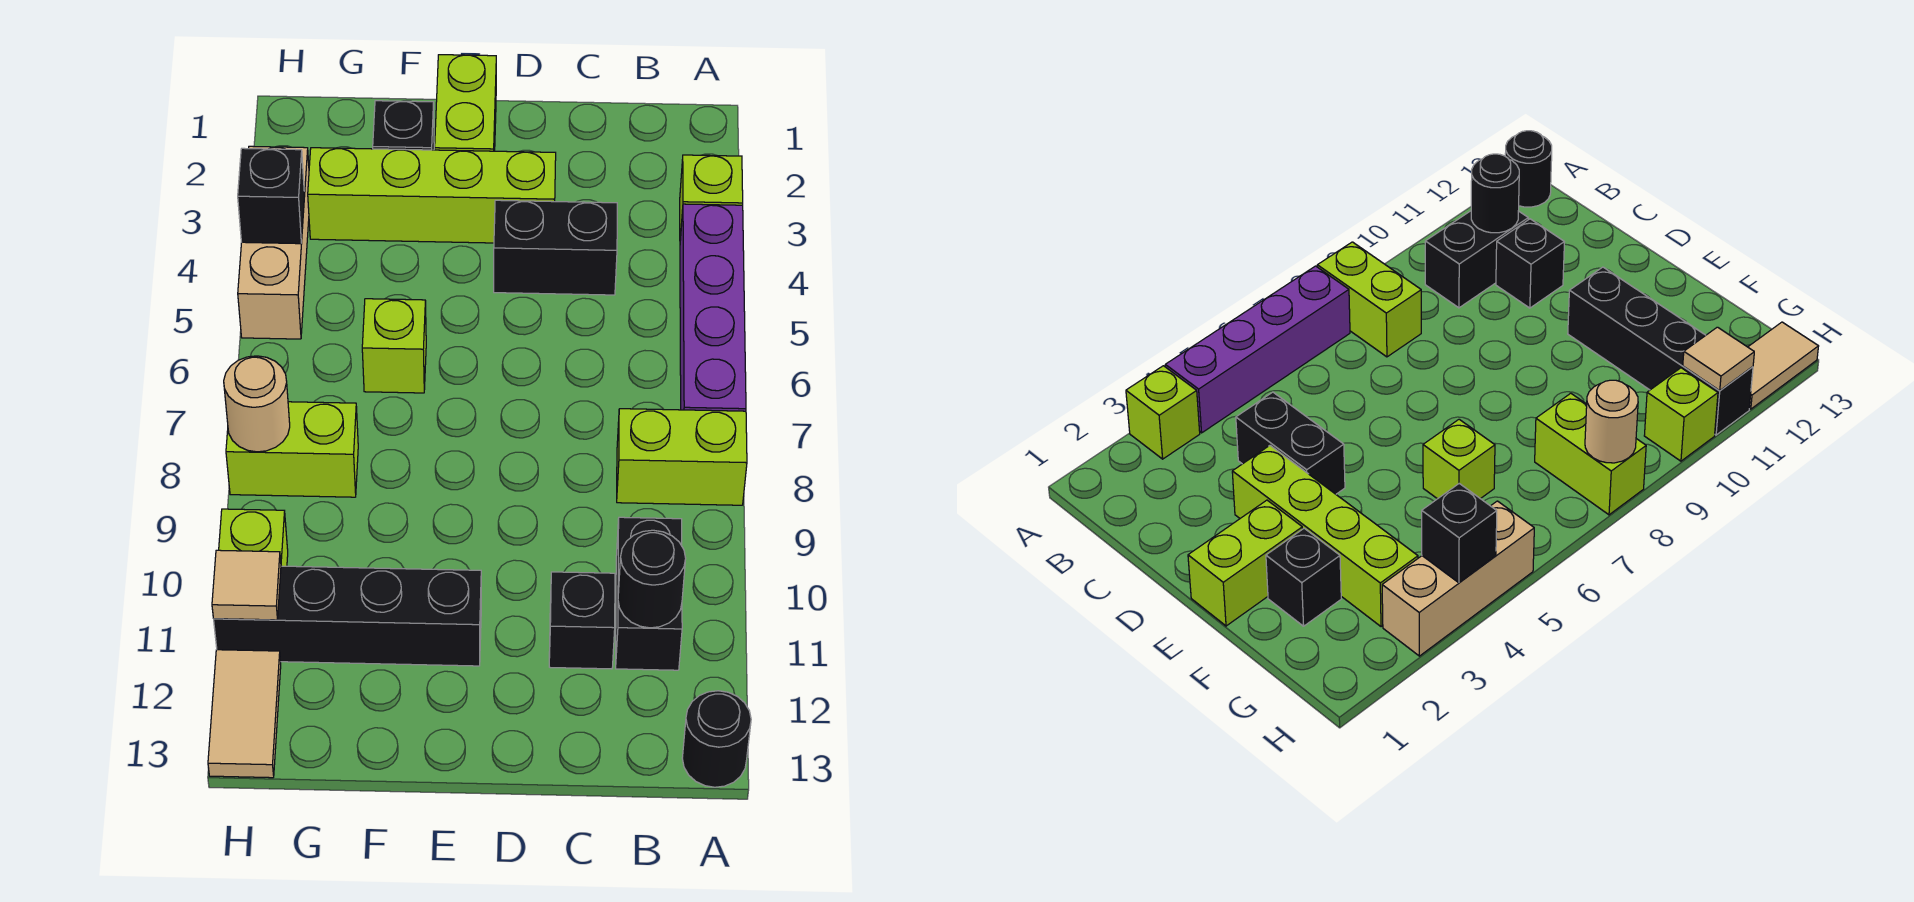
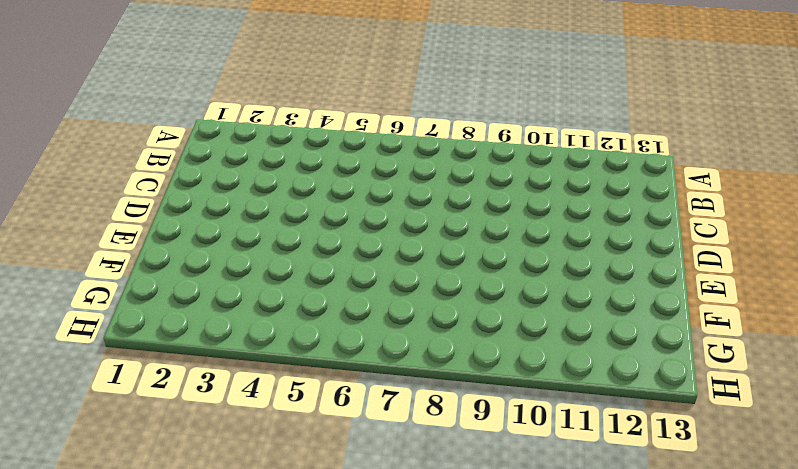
none -> lime 1x1 brick [680,155,743,240]
none -> purple 1x4 brick [680,204,746,411]
none -> lime 1x2 brick [617,409,747,505]

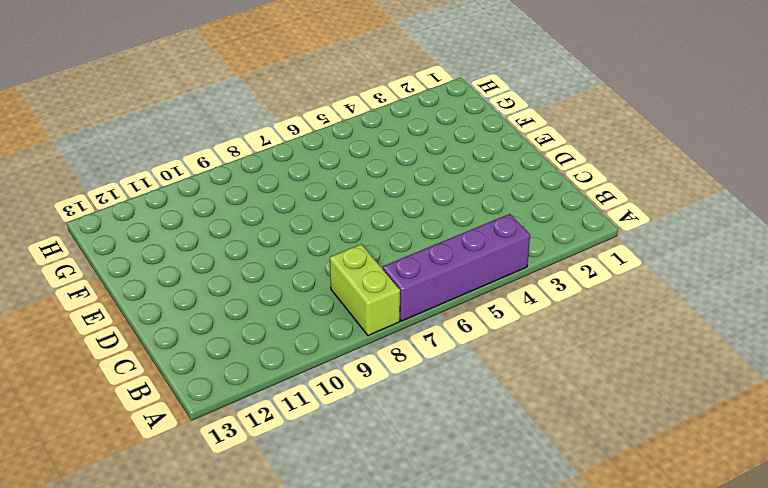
none -> lime 1x1 brick [680,155,743,240]
none -> black 1x1 round brick [682,691,751,787]
none -> black 1x2 brick [616,517,682,670]

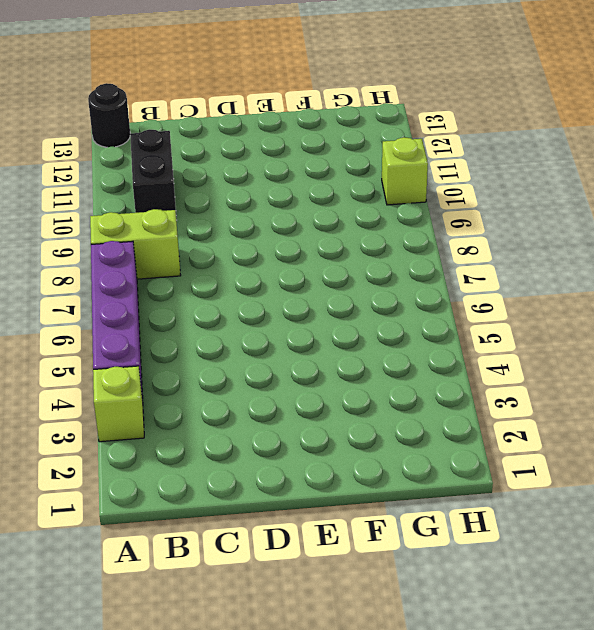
none -> black 1x2 brick [494,200,617,295]
none -> black 1x1 brick [549,572,615,669]
none -> lime 1x4 brick [308,148,556,243]

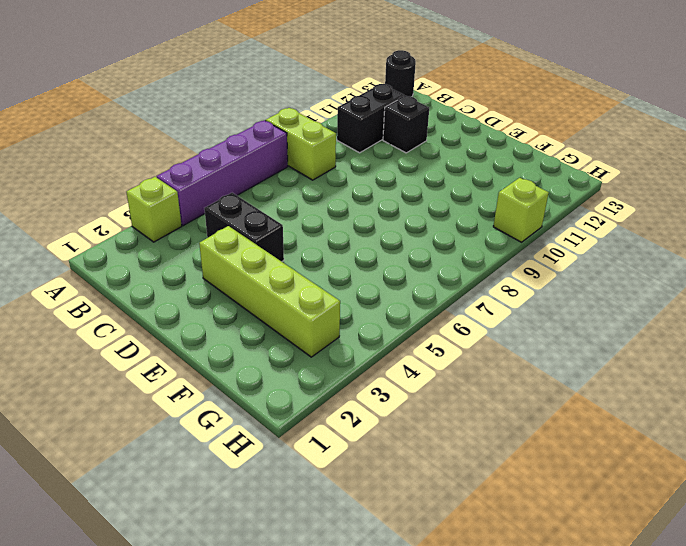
none -> lime 1x2 brick [435,55,496,151]
none -> black 1x4 brick [214,566,481,666]
none -> black 1x1 brick [373,101,434,150]

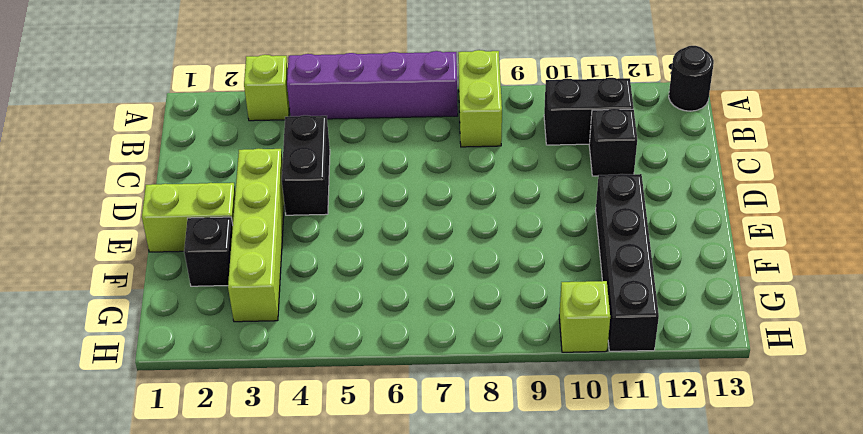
none -> lime 1x1 brick [362,299,426,393]
none -> lime 1x2 brick [226,402,358,497]
none -> tan 1x3 brick [238,146,309,339]

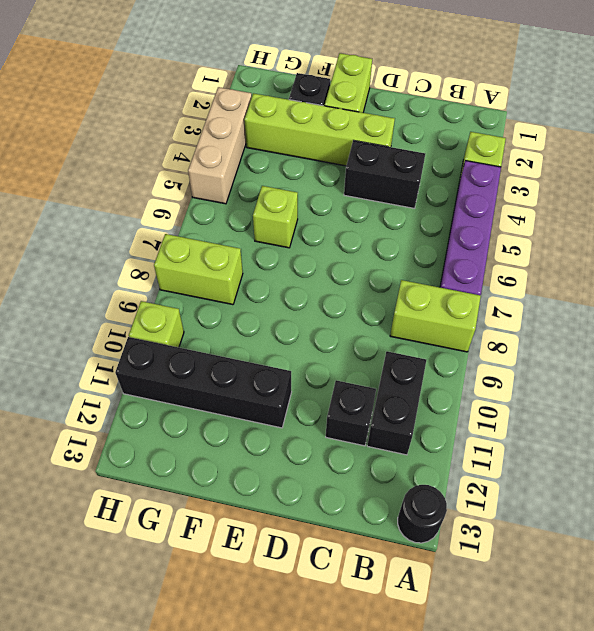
none -> tan 1x2 tile [208,650,281,778]
none -> black 1x1 round brick [618,530,686,628]
none -> black 1x1 brick [238,148,305,244]

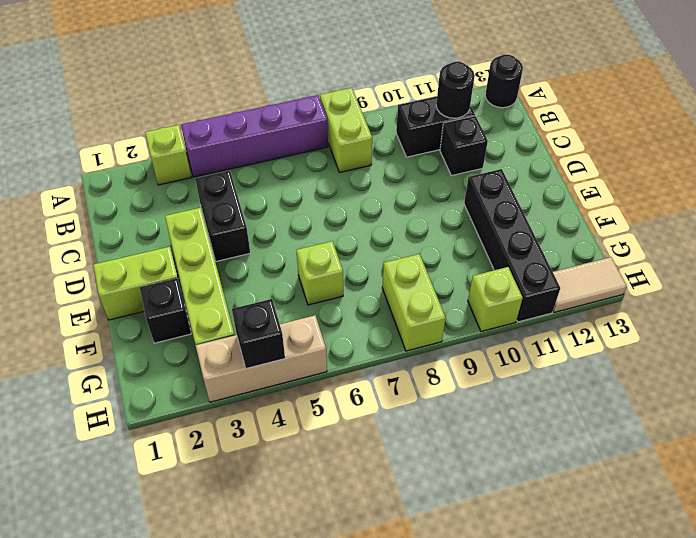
none -> tan 1x1 round brick [224,356,290,452]
none -> tan 1x1 tile [212,550,281,620]

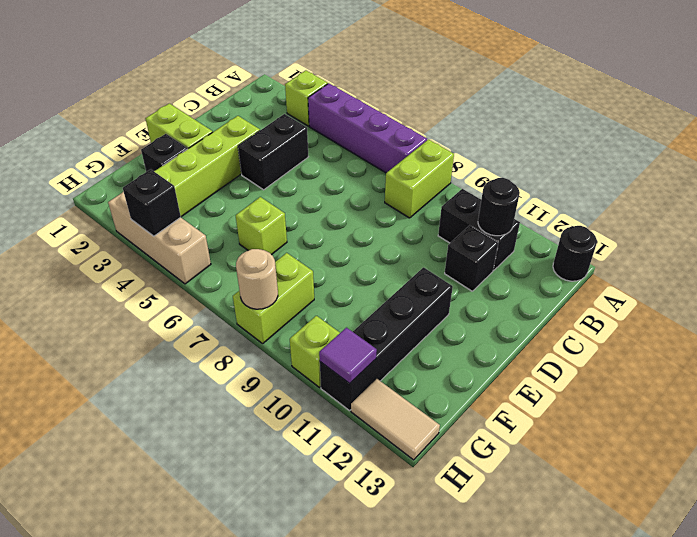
purple 1x1 tile [319,327,377,384] -> tan 1x1 tile [212,550,281,620]

